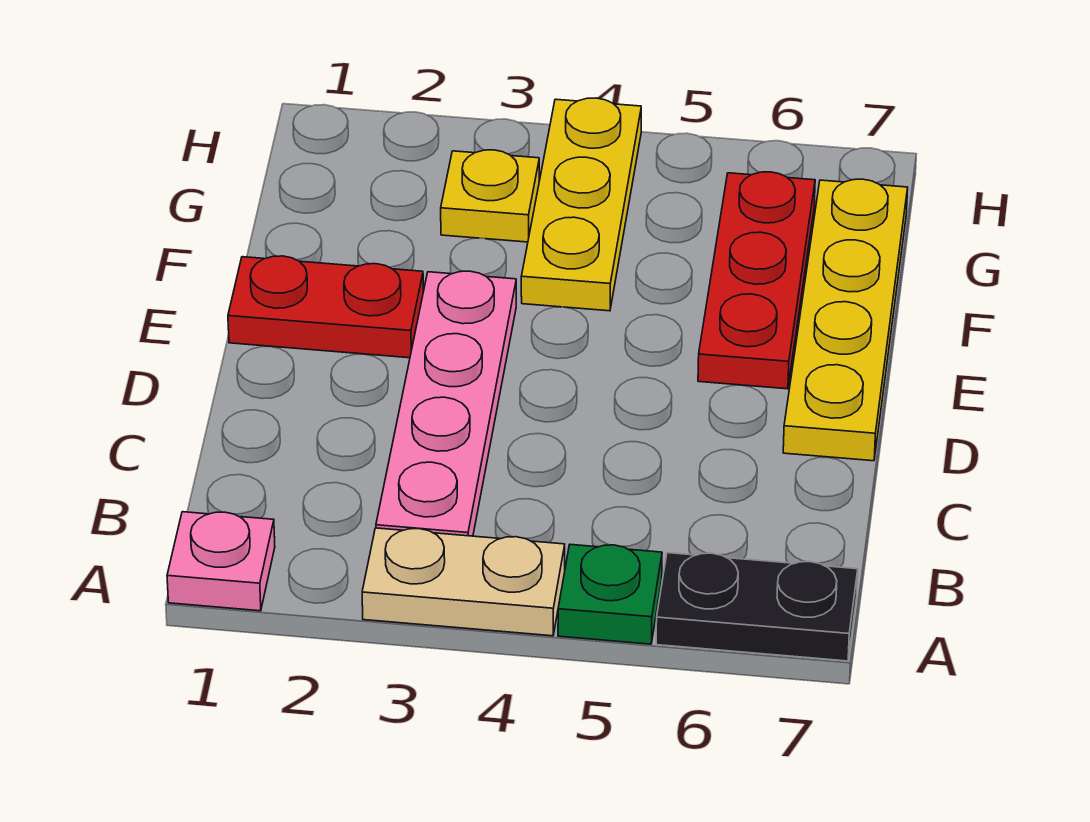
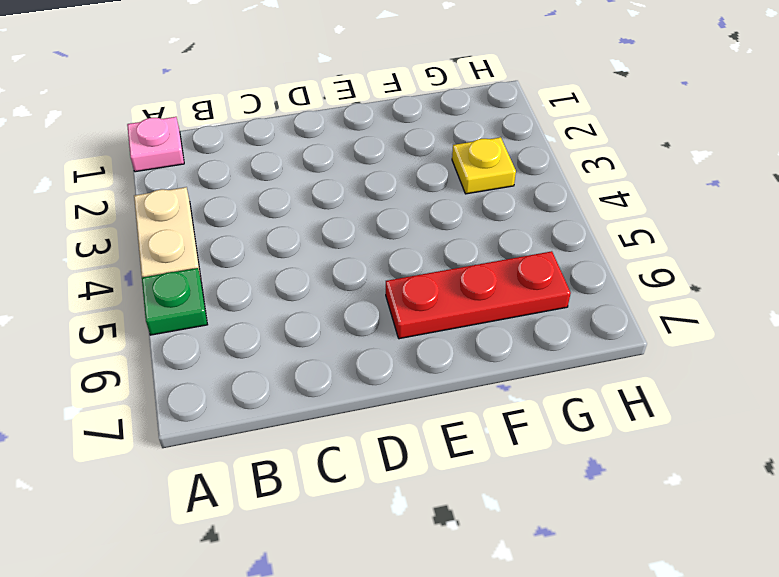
none -> black 1x2 plate [656,553,858,661]
none -> pink 1x4 plate [376,271,516,536]

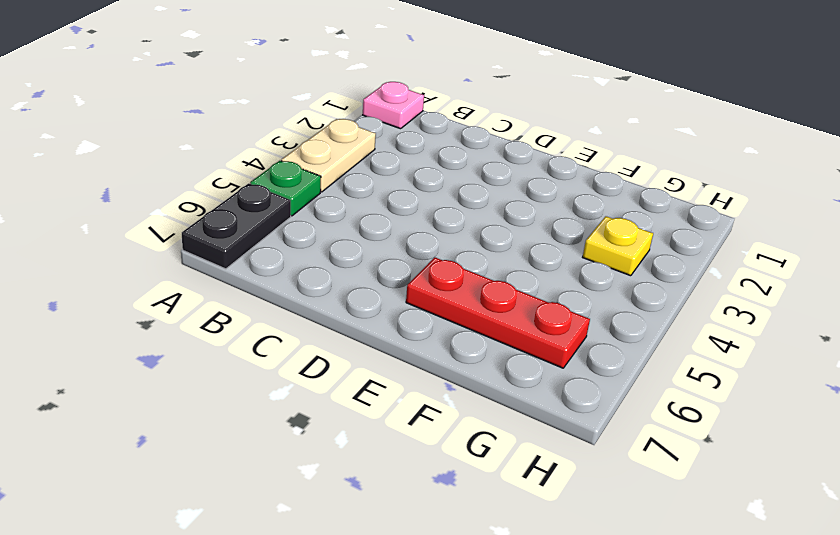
none -> pink 1x4 plate [376,271,516,536]
none -> yellow 1x4 plate [783,179,908,461]

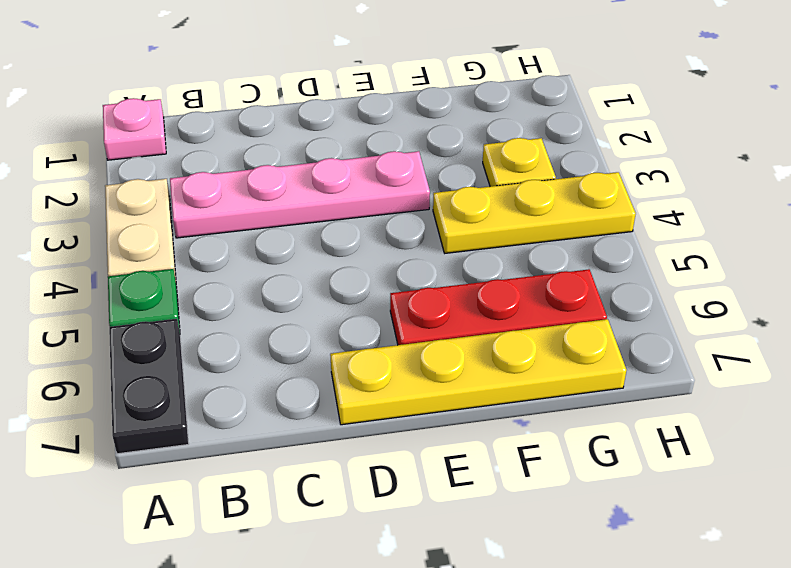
none -> red 1x2 plate [228,256,423,358]

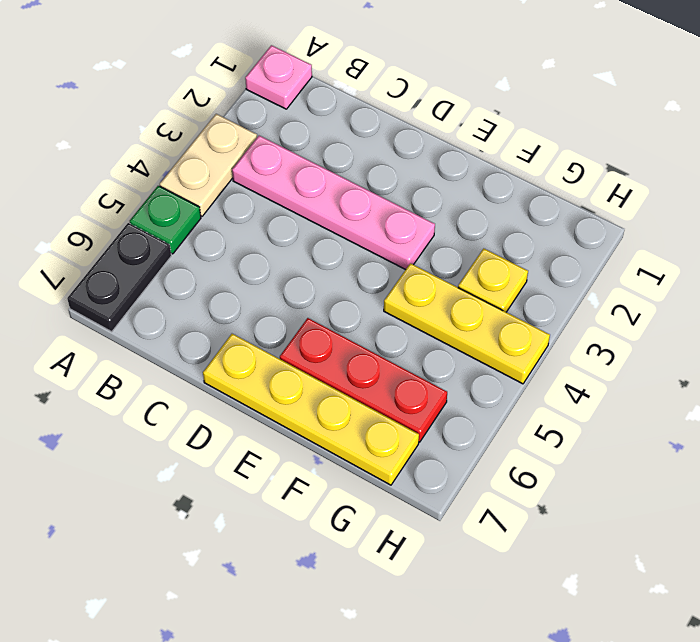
none -> red 1x2 plate [228,256,423,358]

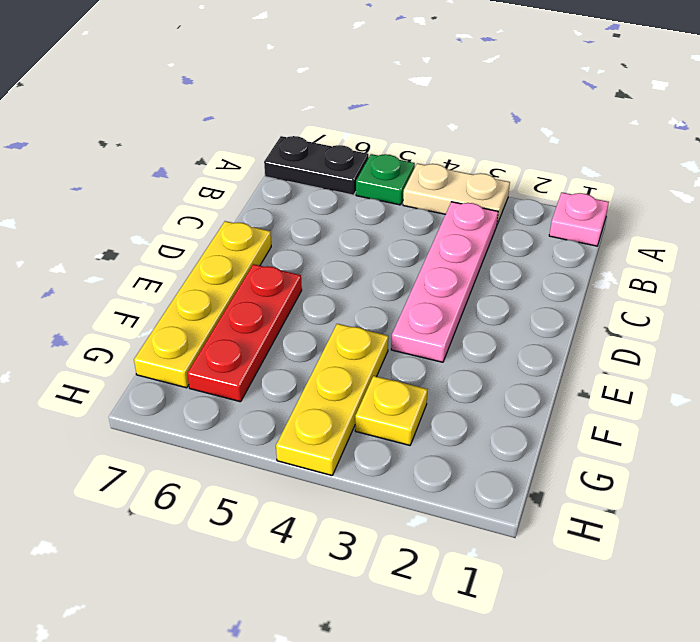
none -> red 1x2 plate [228,256,423,358]

